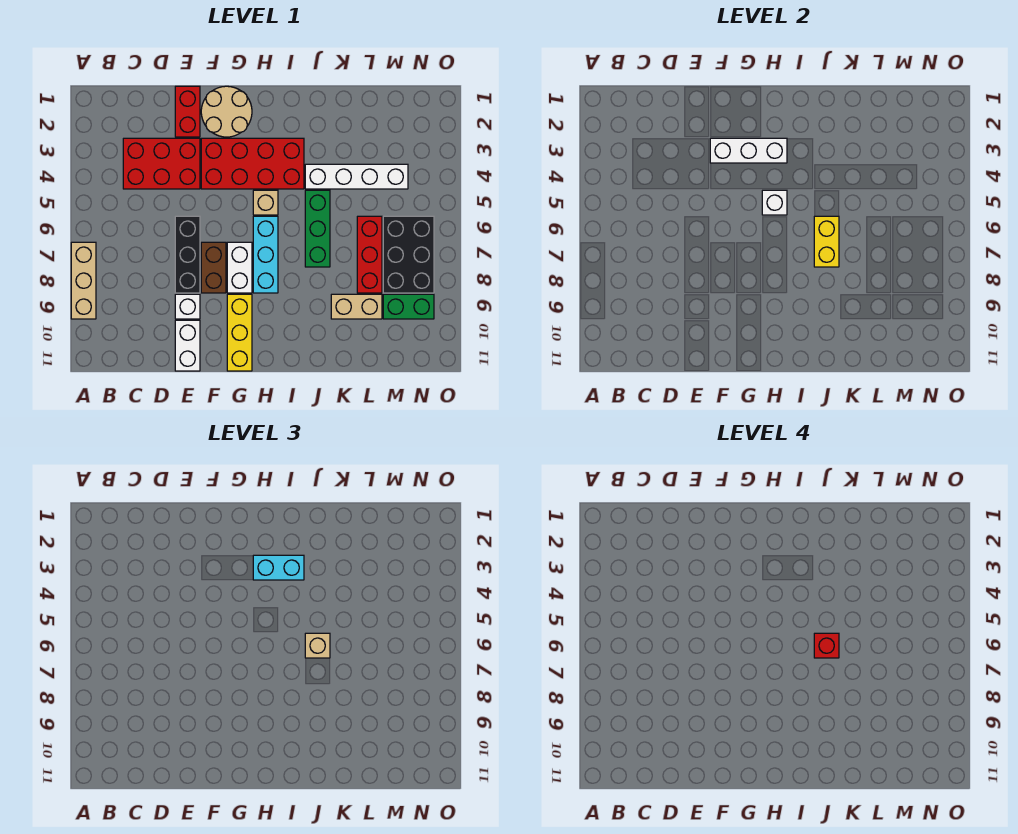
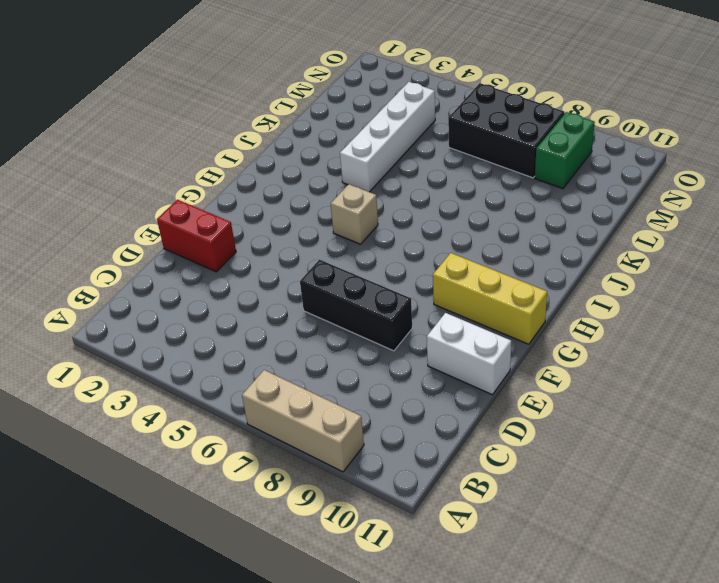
none -> red 2x3 brick [123,138,200,189]
none -> white 1x1 brick [175,294,200,319]
none -> tan 2x2 round brick [201,86,252,137]

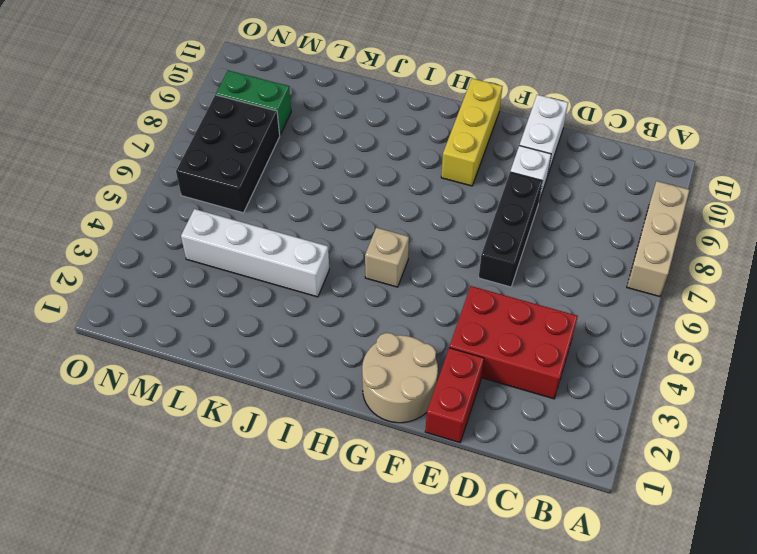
none -> red 2x4 brick [201,138,304,189]
none -> brown 1x2 brick [201,242,226,293]
none -> white 1x2 brick [227,242,252,293]

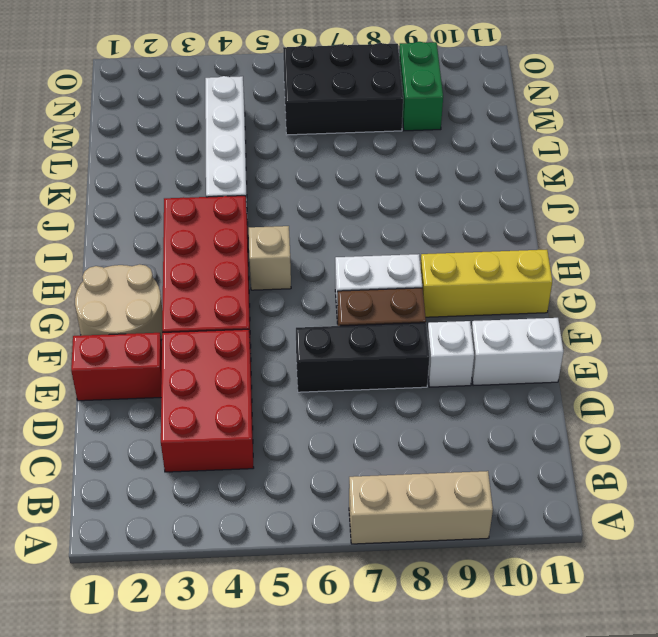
none -> cyan 1x3 brick [253,216,278,293]
none -> green 1x3 brick [305,190,330,267]
none -> tan 1x2 brick [331,294,382,319]

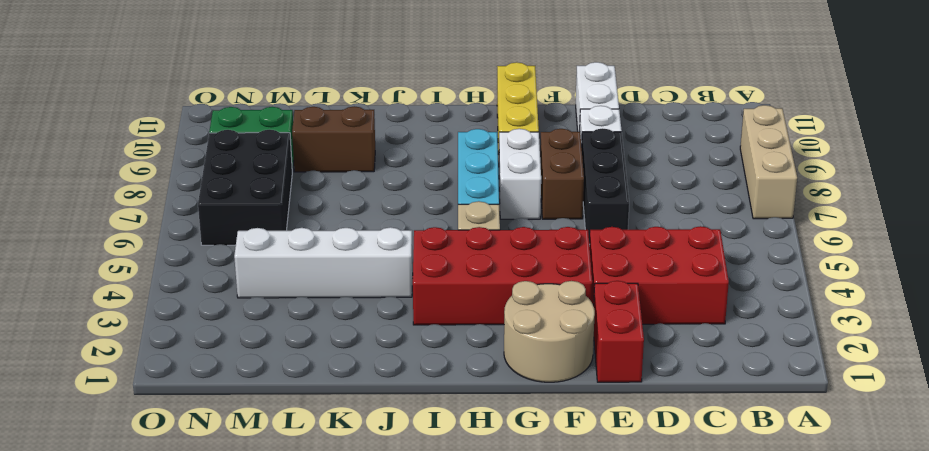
brown 1x2 brick [292,106,375,172] -> tan 1x2 brick [331,294,382,319]
none -> green 1x3 brick [305,190,330,267]
none -> red 1x3 brick [357,216,382,293]
none -> white 1x3 brick [710,138,787,163]

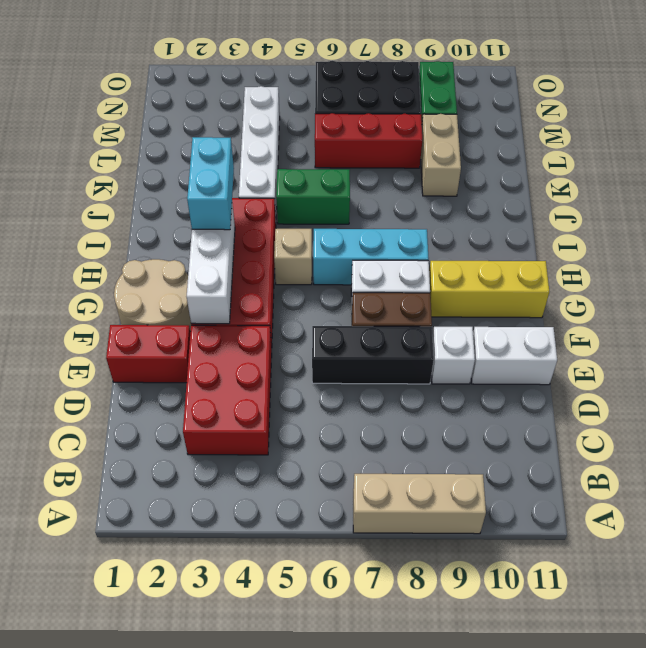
green 1x2 brick [276,169,350,224] -> green 1x3 brick [305,190,330,267]
none -> white 1x1 brick [762,190,787,215]
none -> yellow 1x2 brick [814,216,839,267]
none -> tan 1x1 brick [305,633,330,658]

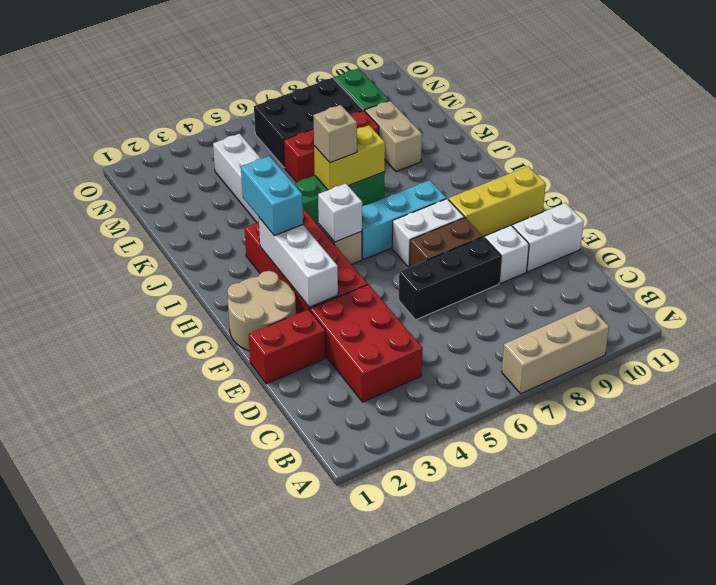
none -> red 1x1 brick [814,633,839,658]

